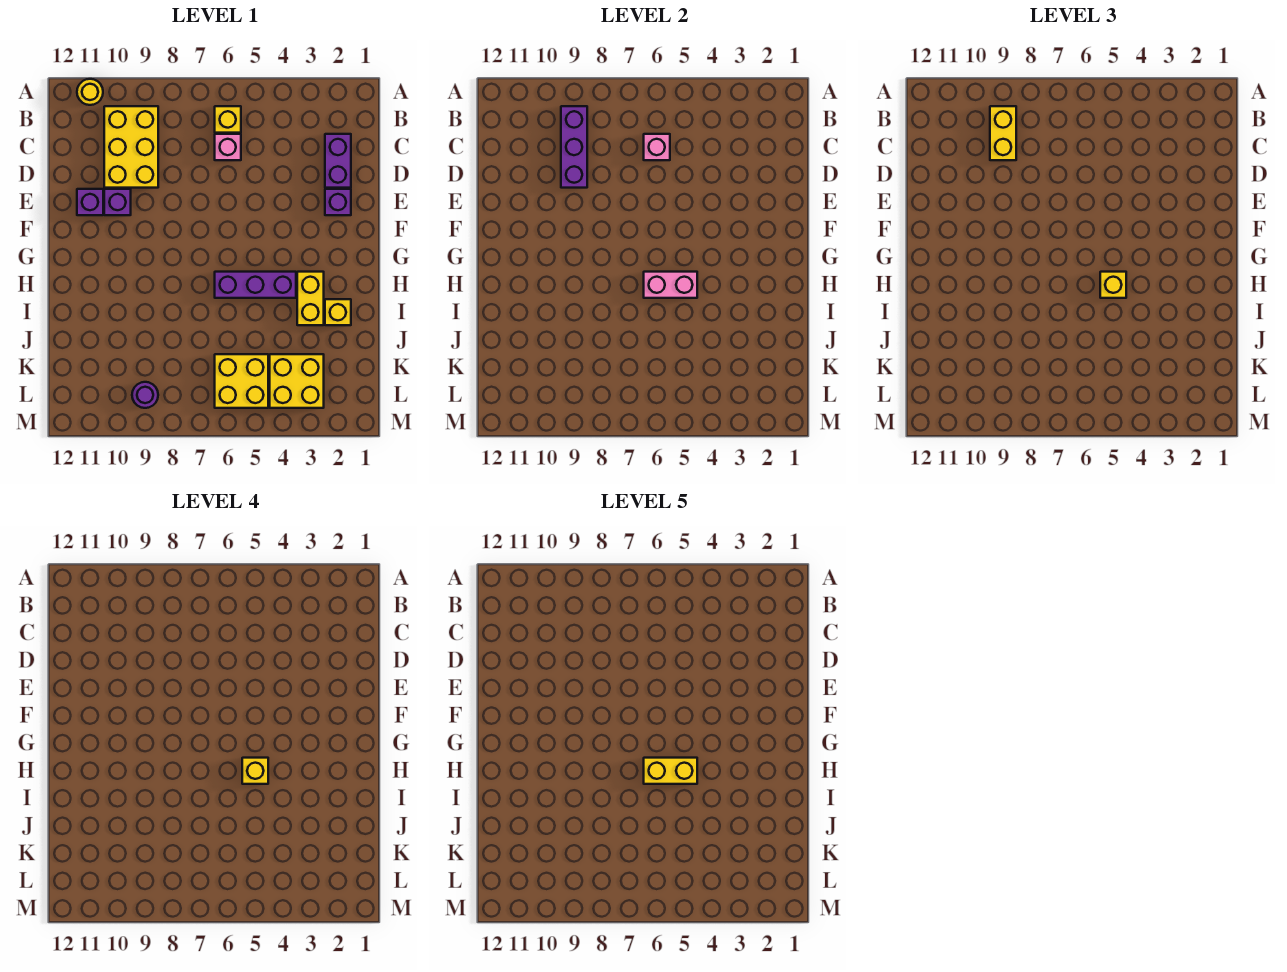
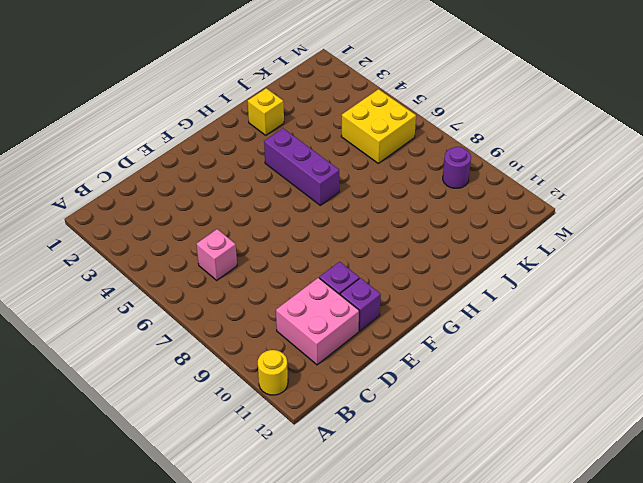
pink 2x2 brick [276,278,359,365] -> yellow 2x3 brick [104,106,158,188]
none -> yellow 1x1 brick [215,106,241,133]
none -> purple 1x2 brick [325,134,351,188]
none -> purple 1x1 brick [325,189,351,215]

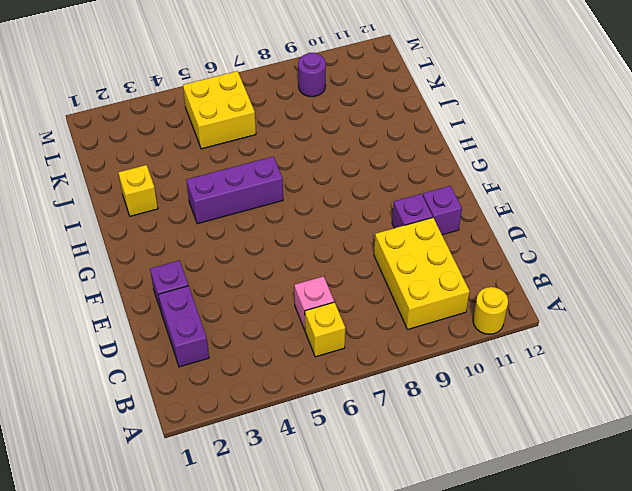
none -> yellow 1x2 brick [297,272,324,325]
none -> yellow 2x2 brick [270,354,324,408]
none -> purple 1x3 brick [561,106,587,188]

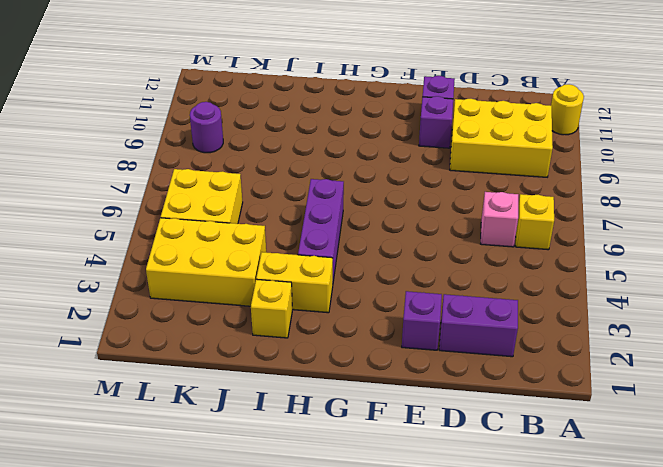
yellow 2x3 brick [146,218,266,306] -> yellow 2x2 brick [270,354,324,408]
none -> purple 1x3 brick [561,106,587,188]
none -> pink 1x1 brick [644,134,670,160]
none -> pink 1x2 brick [644,272,697,298]

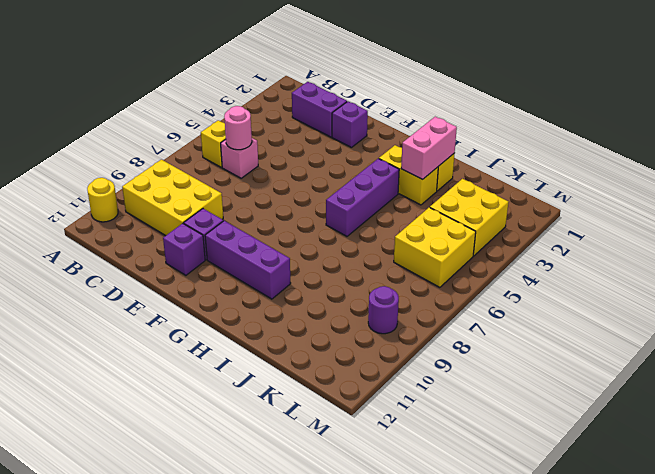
pink 1x1 round brick [224,106,252,150] -> pink 1x1 brick [644,134,670,160]
purple 1x3 brick [205,221,291,299] -> purple 1x3 brick moved to [561,106,587,188]
pink 1x2 brick [401,117,457,180] -> pink 1x2 brick moved to [644,272,697,298]
none -> yellow 1x2 brick [990,106,1016,160]
none -> yellow 1x1 brick [1100,272,1126,298]
none -> yellow 1x1 brick [242,758,268,784]

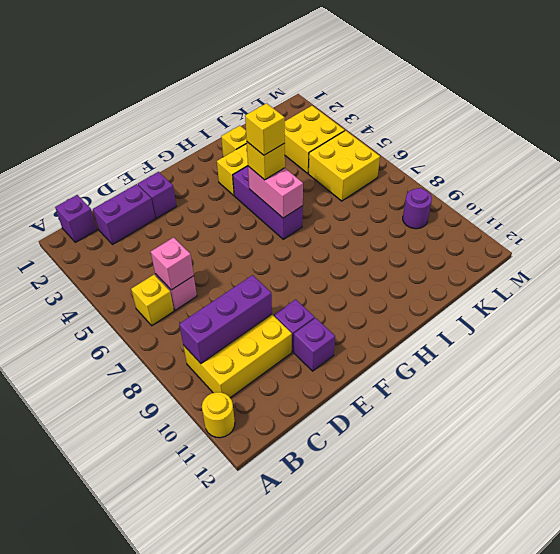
purple 1x1 brick [55,195,97,242] -> none
none -> yellow 1x2 brick [990,106,1016,160]
none -> yellow 1x2 brick [644,758,697,784]

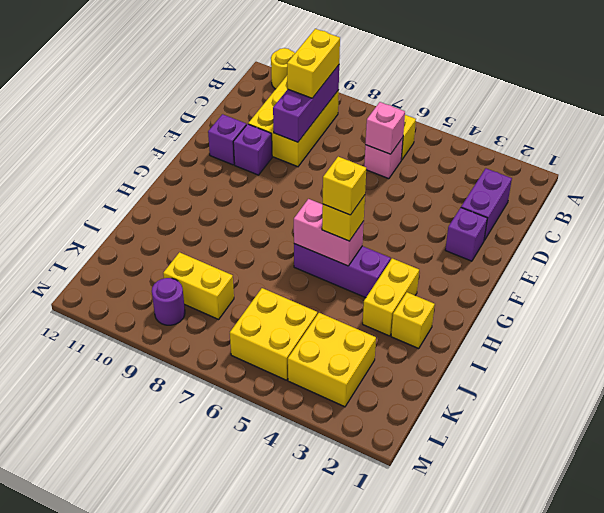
yellow 1x2 brick [163,252,234,319] -> yellow 1x2 brick moved to [644,758,697,784]

